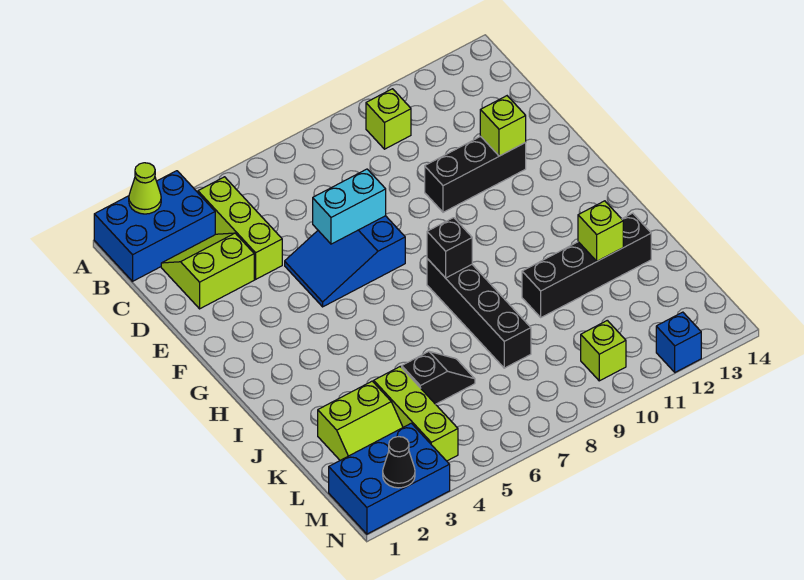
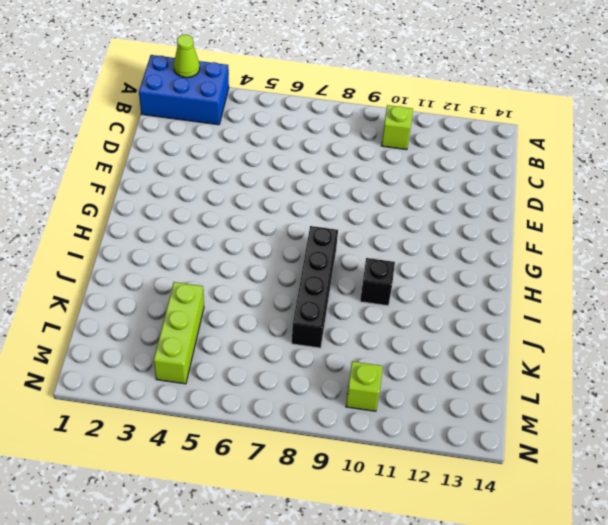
black 1x1 brick [360,258,395,306] -> black 1x1 brick moved to [427,218,472,278]
none -> lime 1x3 brick [198,177,282,279]
none -> lime 2x2 slope [161,233,254,309]
none -> blue 2x3 slope [285,216,405,307]

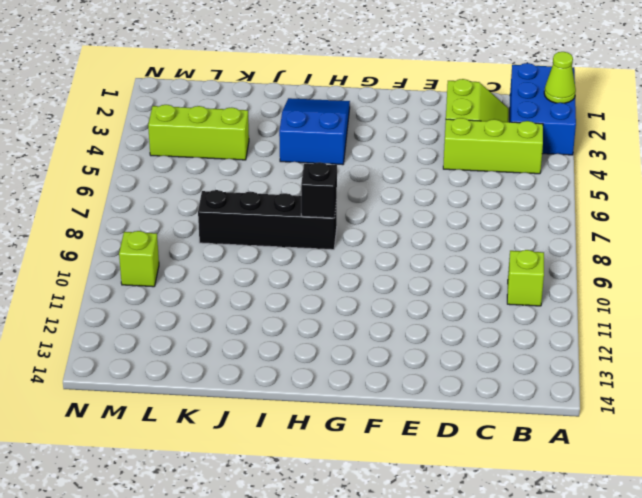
blue 2x3 slope [279,98,350,165] -> blue 2x3 slope moved to [285,216,405,307]
none -> black 1x3 brick [425,136,526,212]
none -> black 1x4 brick [522,213,651,317]
none -> lime 2x2 slope [318,381,403,460]

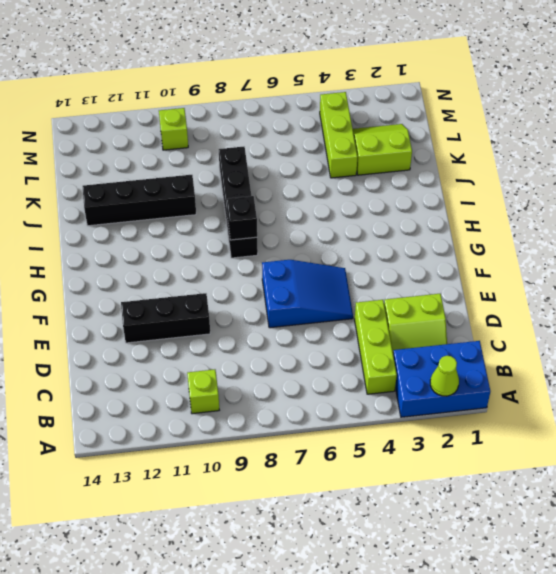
none -> black 1x2 slope [402,352,475,404]
none -> blue 2x3 brick [329,423,450,534]
none -> blue 1x1 brick [656,312,701,372]

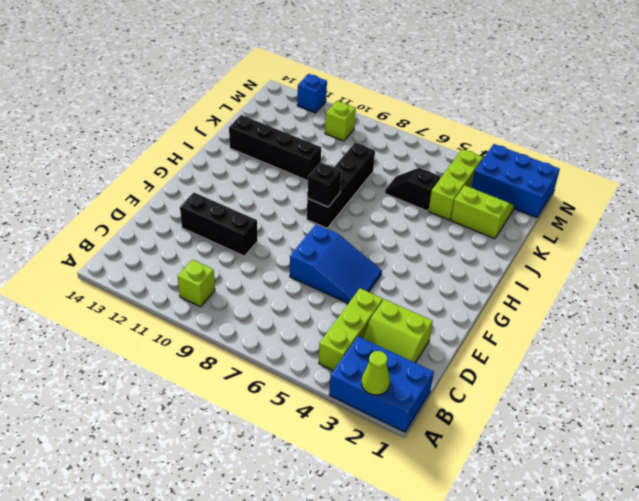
none -> cyan 1x2 brick [313,169,386,244]
none -> lime 1x1 brick [480,96,526,156]
none -> lime 1x1 brick [578,201,623,261]

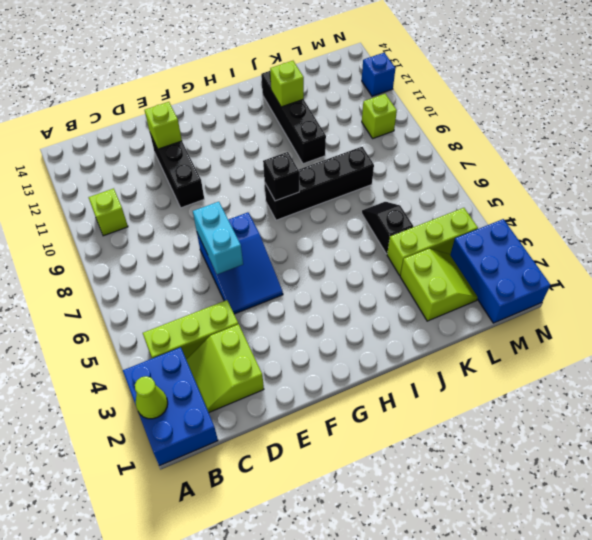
none -> black 1x1 cone [383,437,415,488]

